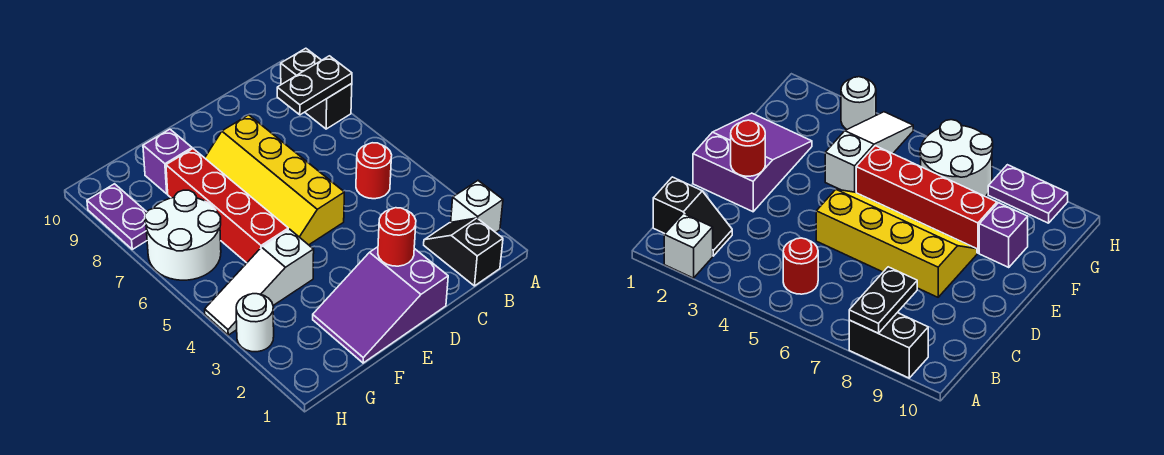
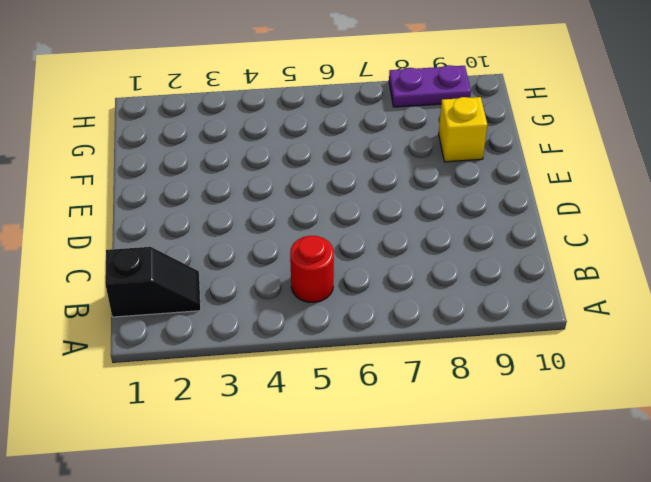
yellow 1x1 brick [439,97,487,162] -> purple 1x1 brick [143,129,192,194]
none -> white 1x1 brick [451,181,503,232]
none -> black 1x2 brick [281,48,352,129]
none -> purple 2x3 slope [313,247,448,363]

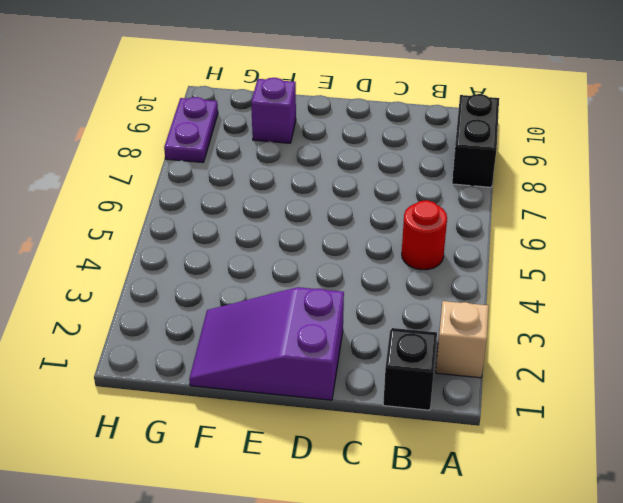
tan 1x1 brick [436,301,488,378] -> white 1x1 brick [451,181,503,232]
none -> yellow 2x4 slope [205,115,344,245]
none -> white 1x3 slope [205,229,314,335]
none -> red 1x4 brick [166,149,288,263]

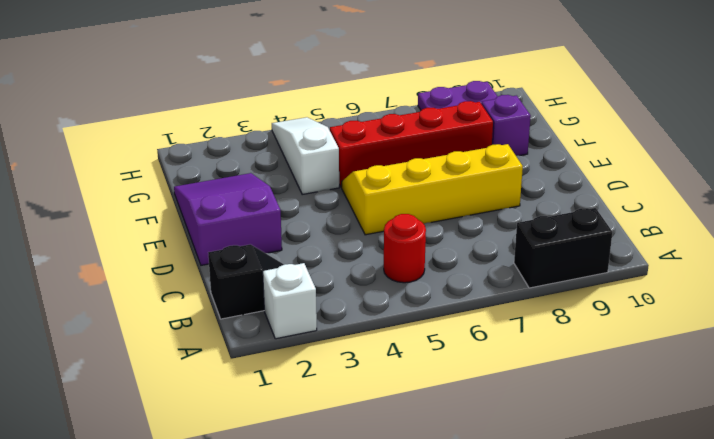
none -> white 2x2 round brick [145,190,221,280]
none -> white 1x1 round brick [236,294,274,352]
none -> black 1x2 plate [277,56,352,115]

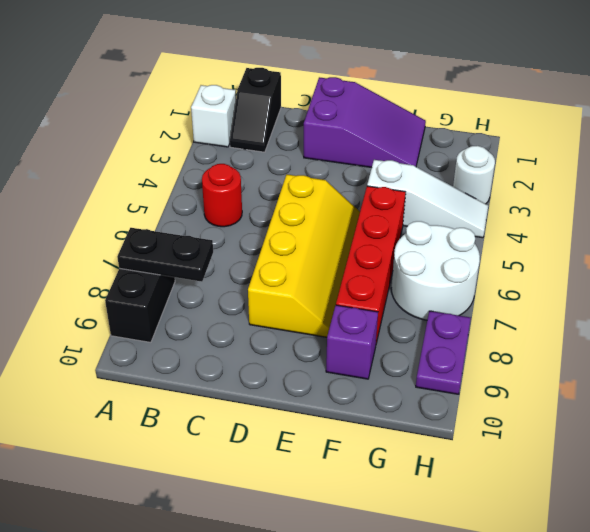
none -> red 1x1 round brick [378,208,416,266]

